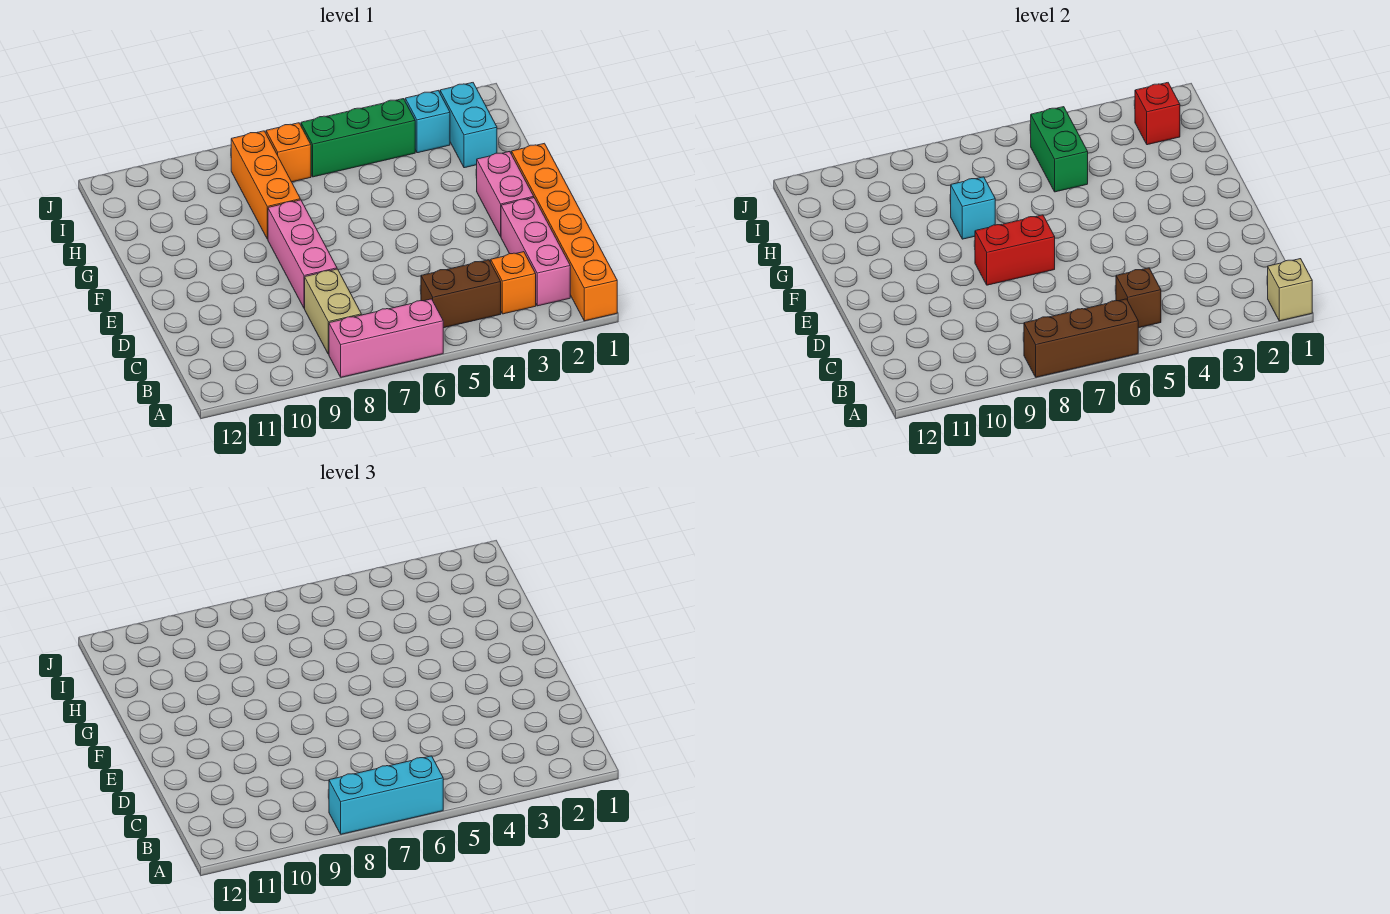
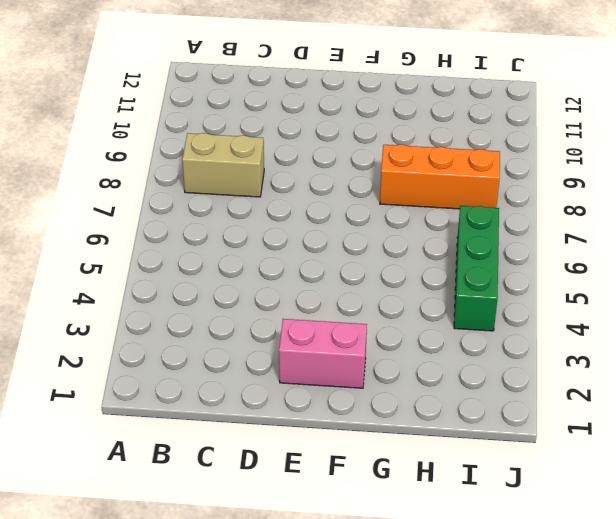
none -> orange 1x6 brick [512,143,617,321]
none -> pink 1x3 brick [329,299,443,377]
none -> pink 1x3 brick [501,198,570,306]

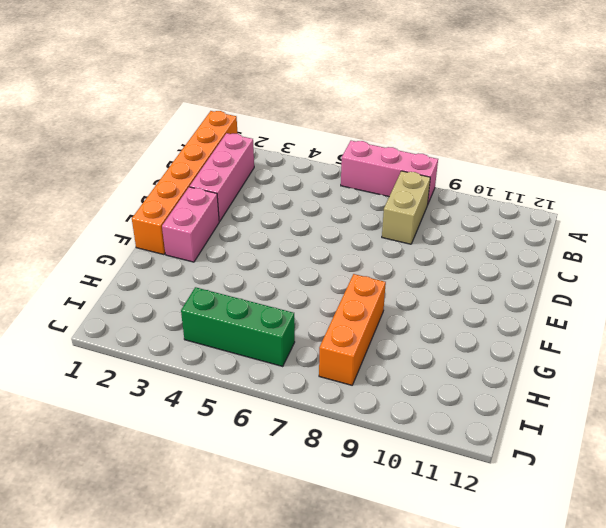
none -> orange 1x1 brick [491,252,536,314]
none -> brown 1x2 brick [421,260,501,328]
none -> pink 1x3 brick [268,200,337,308]

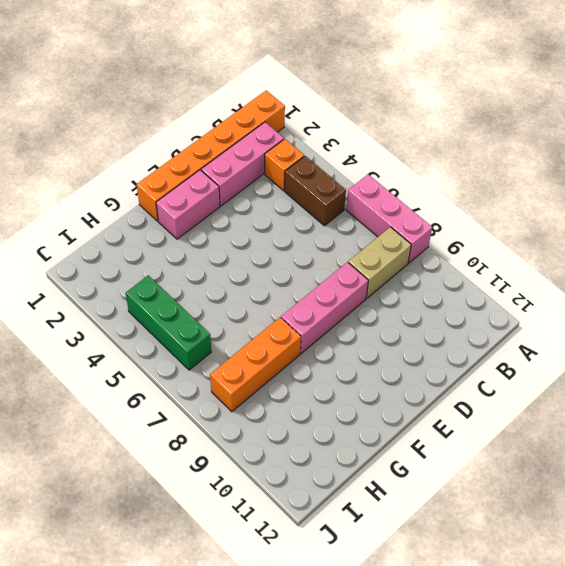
none -> cyan 1x2 brick [440,83,497,168]
none -> cyan 1x1 brick [405,91,450,153]
none -> orange 1x1 brick [266,123,311,182]

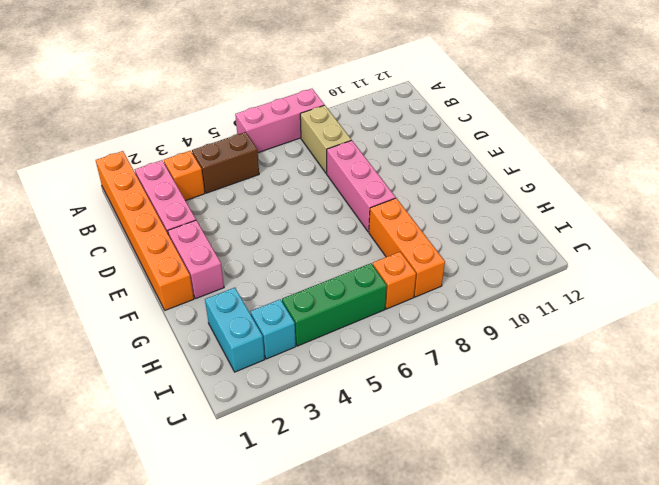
none -> tan 1x1 brick [1268,259,1312,321]
none -> brown 1x3 brick [1024,299,1138,377]
none -> brown 1x1 brick [1116,268,1161,328]

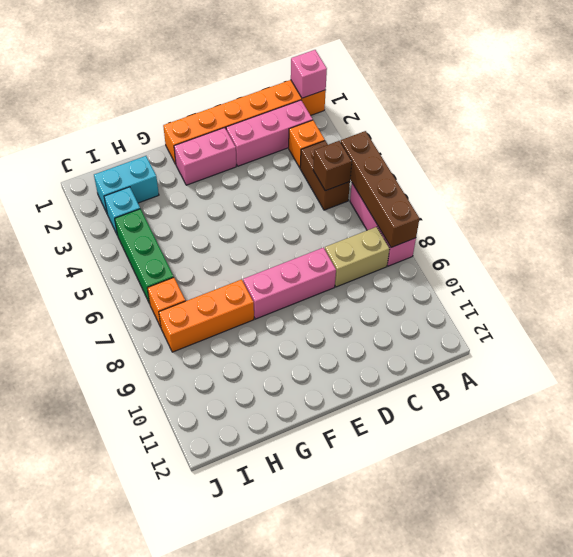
pink 1x1 brick [291,50,327,98] -> tan 1x1 brick [1268,259,1312,321]
brown 1x4 brick [341,131,419,247] -> brown 1x3 brick [1024,299,1138,377]
none -> red 1x2 brick [975,215,1055,285]
none -> cyan 1x1 brick [951,177,995,239]
none -> green 1x2 brick [1031,107,1088,192]

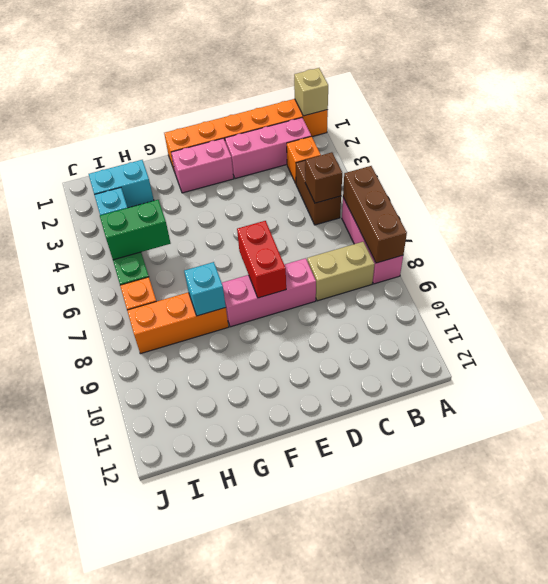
none -> red 1x1 brick [1135,83,1180,145]
none -> cyan 1x3 brick [329,756,443,834]

